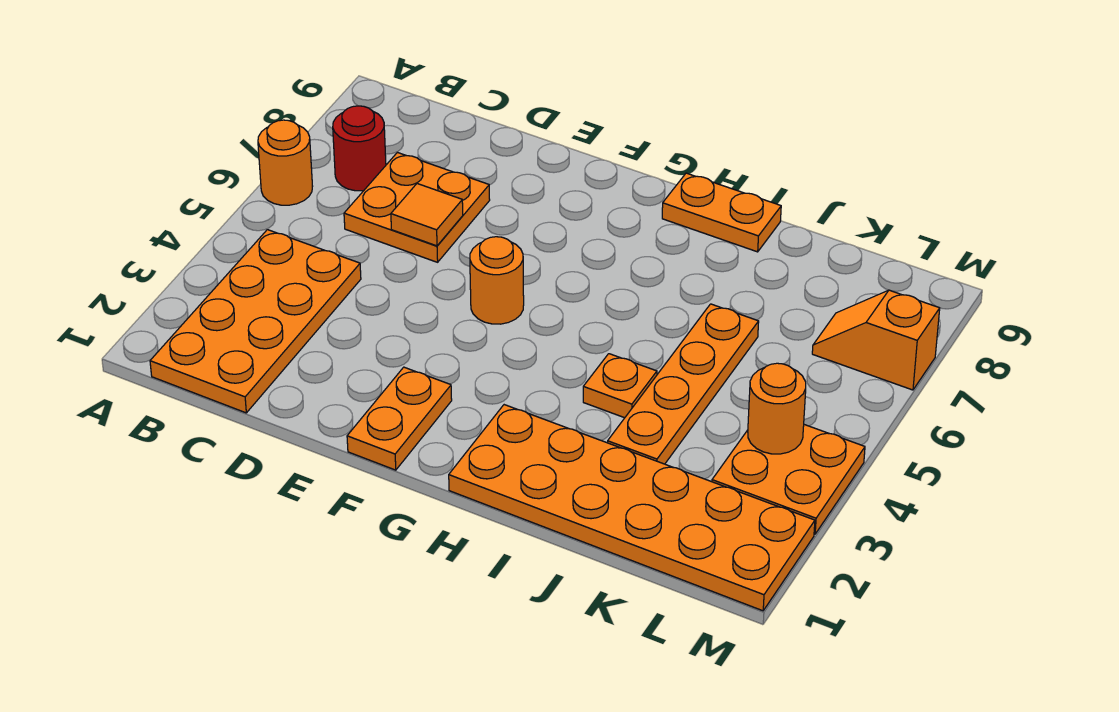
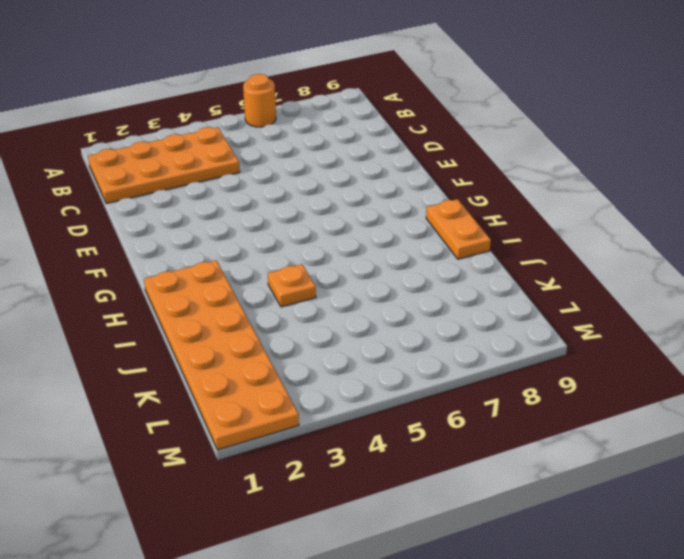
none -> red 1x1 round brick [333,106,386,191]
none -> orange 2x2 plate [344,153,490,262]
none -> orange 1x2 plate [347,367,452,470]

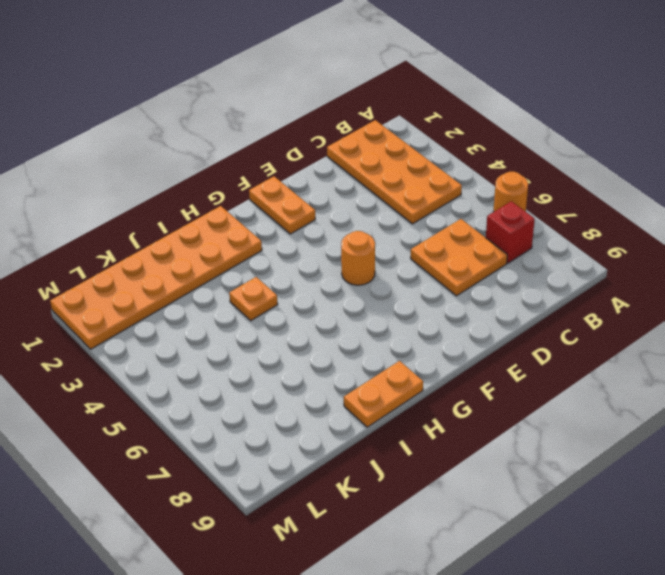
red 1x1 brick [486,201,535,263] -> red 1x1 round brick [333,106,386,191]
none -> orange 1x4 plate [608,304,759,464]
none -> orange 2x2 plate [712,425,865,534]
none -> orange 1x2 slope [812,290,940,390]

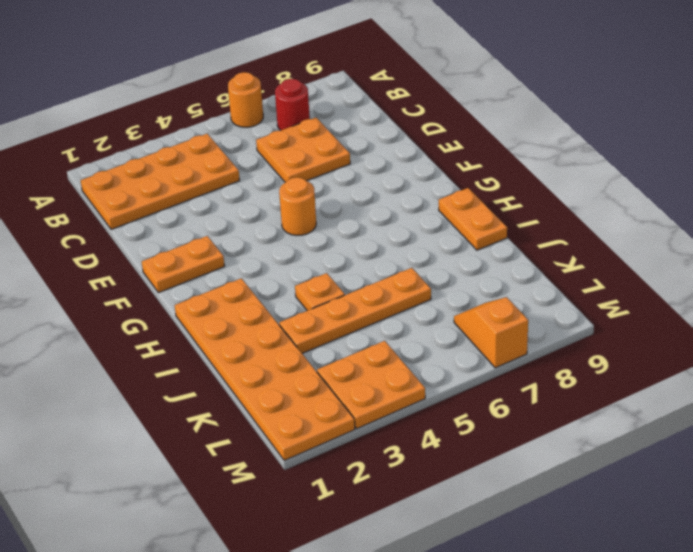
none -> orange 1x1 tile [391,184,463,246]
none -> orange 1x1 round brick [748,363,806,454]

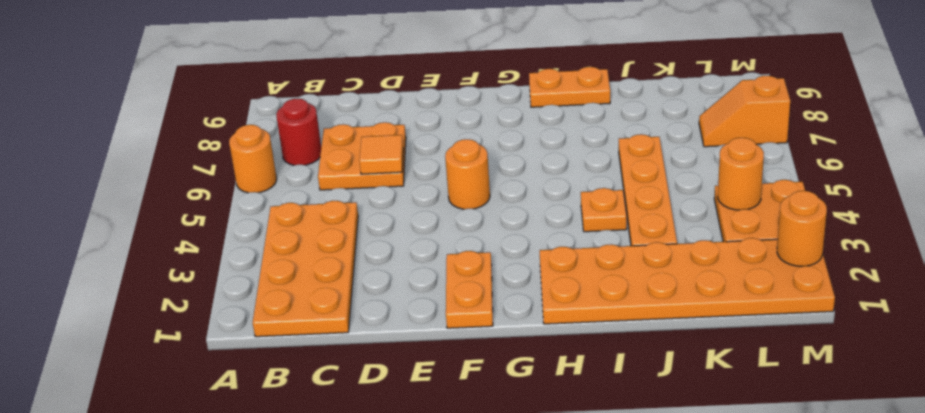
orange 1x1 round brick [777,191,827,266] -> none

